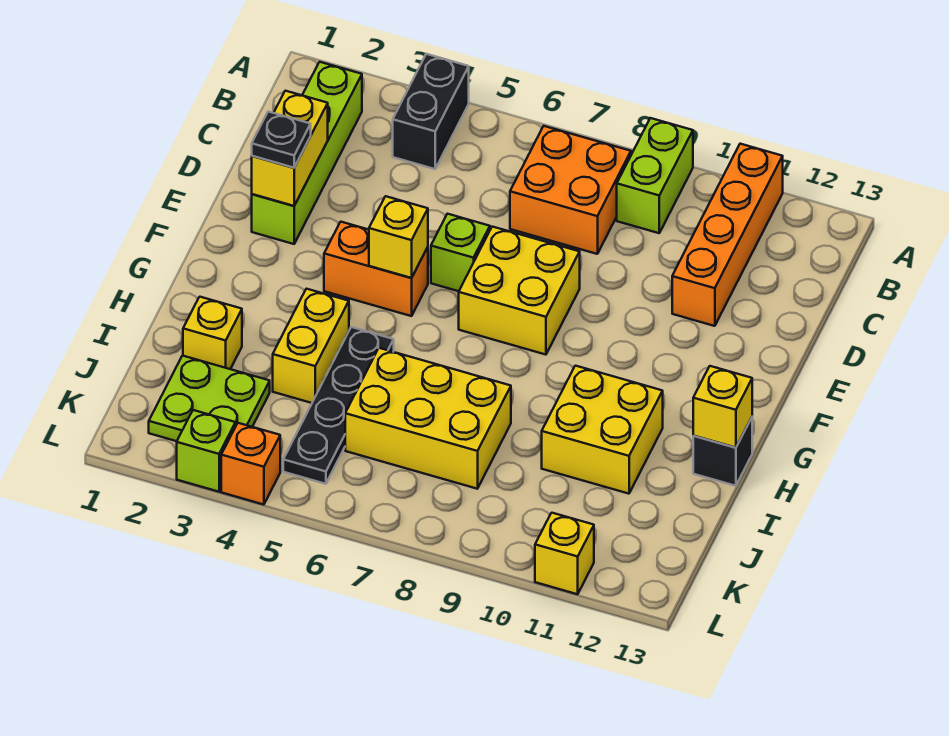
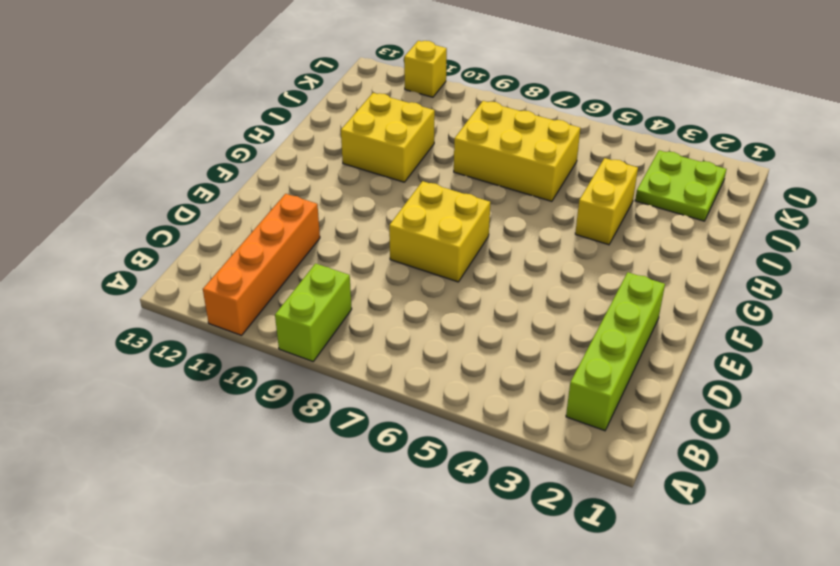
none -> black 1x2 brick [393,54,469,169]
none -> orange 2x2 brick [510,126,631,254]
none -> lime 1x1 brick [431,214,490,291]

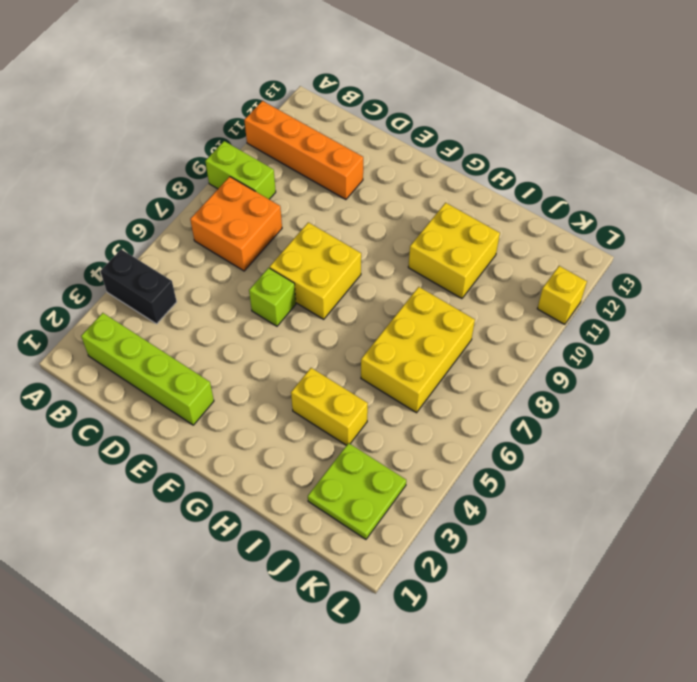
none -> orange 1x2 brick [324,222,428,316]
none -> black 1x4 plate [283,327,394,484]
none -> black 1x1 brick [693,417,752,486]

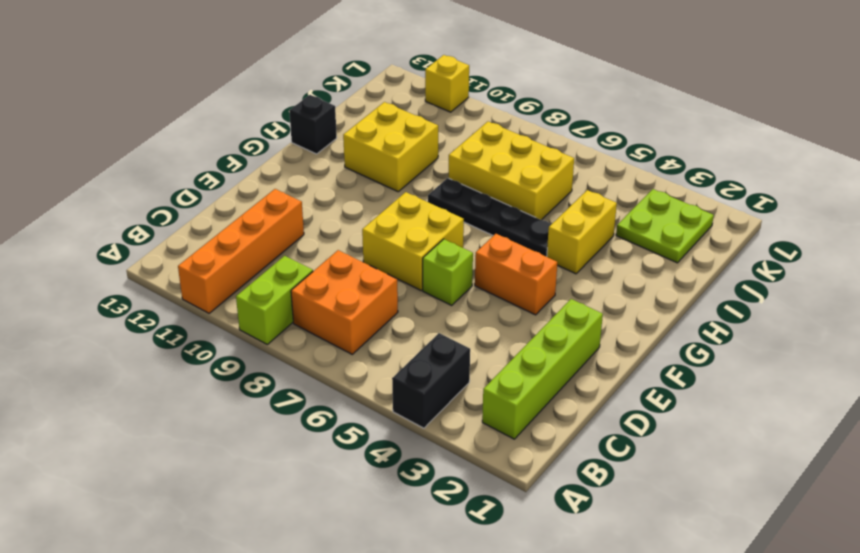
black 1x4 plate [428,178,551,257] -> black 1x4 plate turned to [283,327,394,484]
none -> yellow 1x1 brick [183,297,242,369]
none -> lime 1x1 brick [177,410,236,492]
none -> orange 1x1 brick [221,423,280,505]

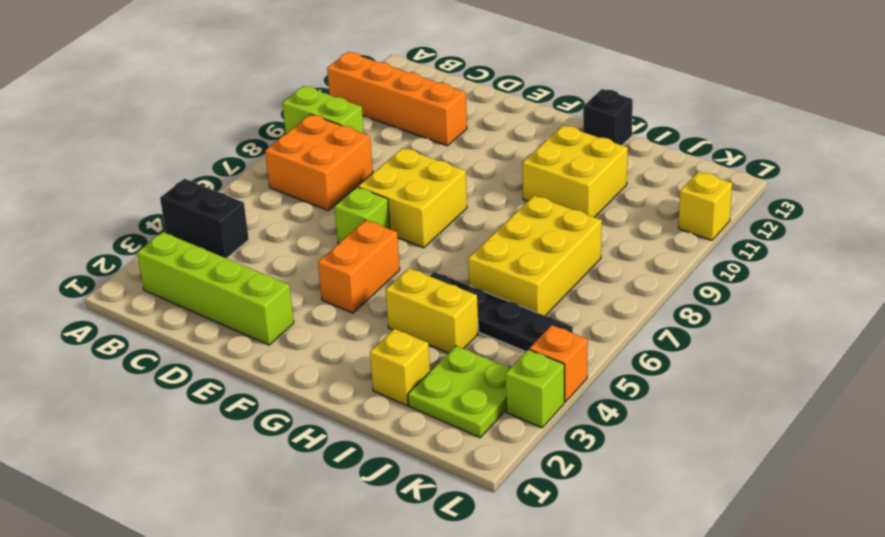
none -> yellow 1x2 brick [252,91,328,206]
none -> yellow 1x1 brick [369,196,428,278]
none -> yellow 1x1 brick [693,366,752,448]

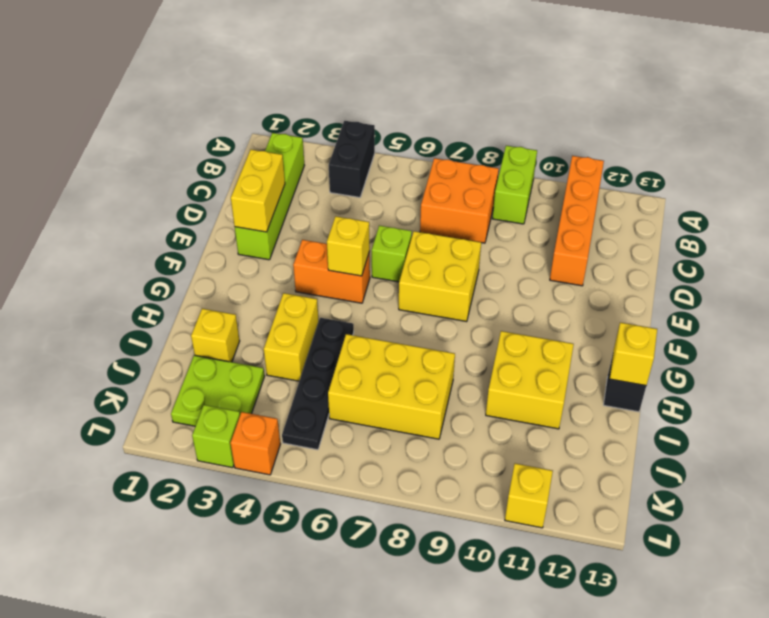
none -> black 1x1 plate [252,112,311,168]

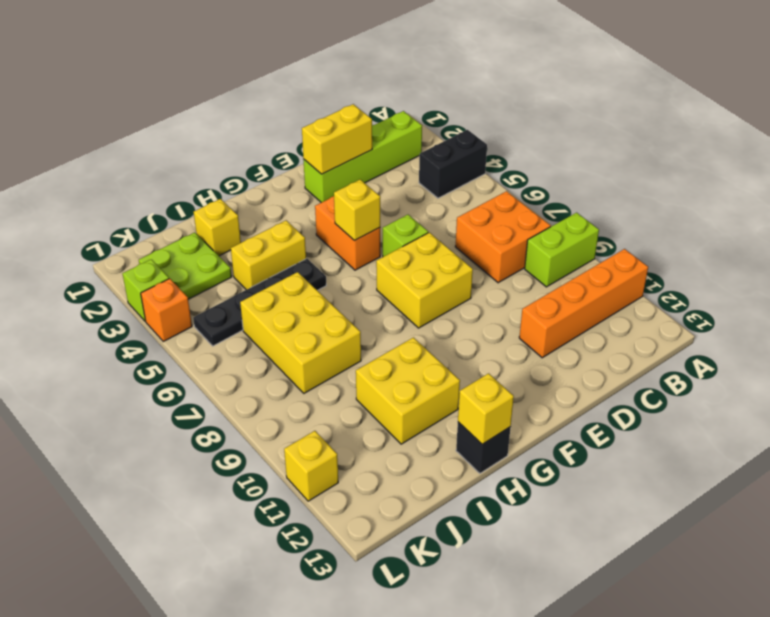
none -> black 1x1 plate [252,112,311,168]

